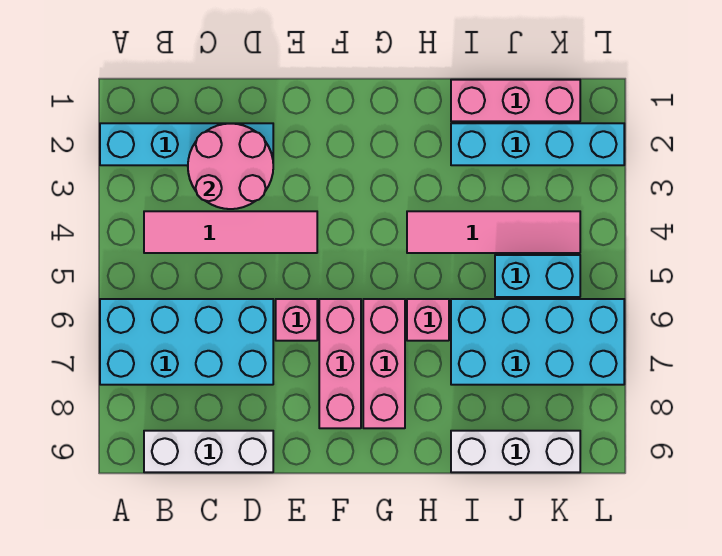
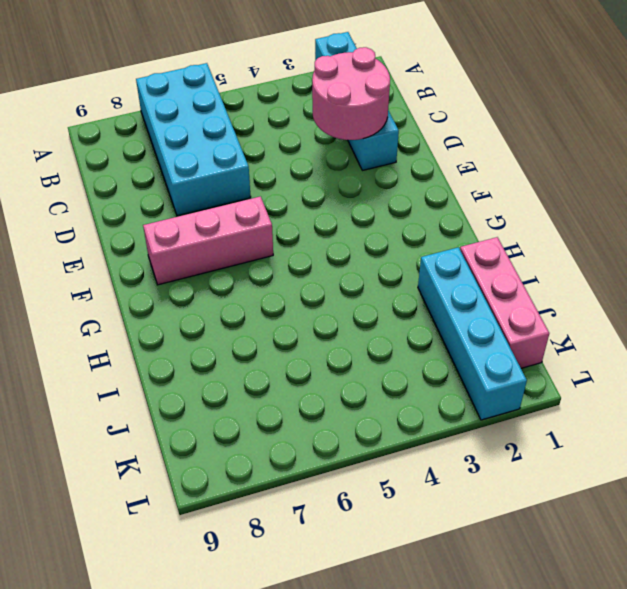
none -> pink 1x4 tile [144,211,317,253]
none -> white 1x3 brick [144,431,273,472]
none -> pink 1x1 brick [276,299,317,341]

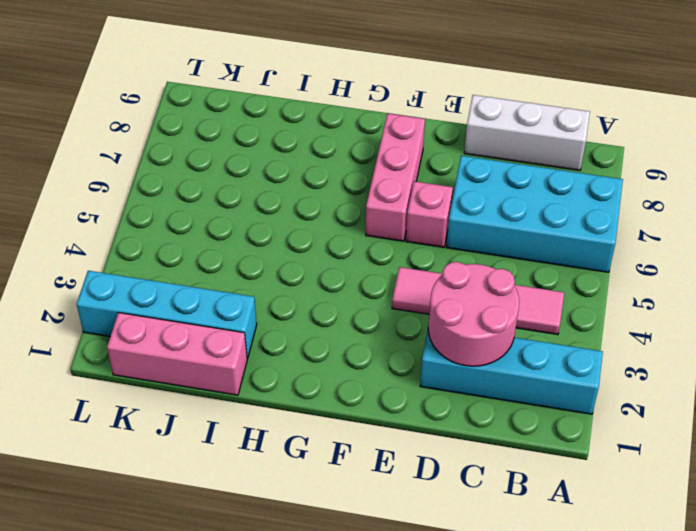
none -> pink 1x3 brick [363,299,405,428]
none -> pink 1x4 tile [407,211,580,253]
none -> pink 1x1 brick [407,299,449,341]

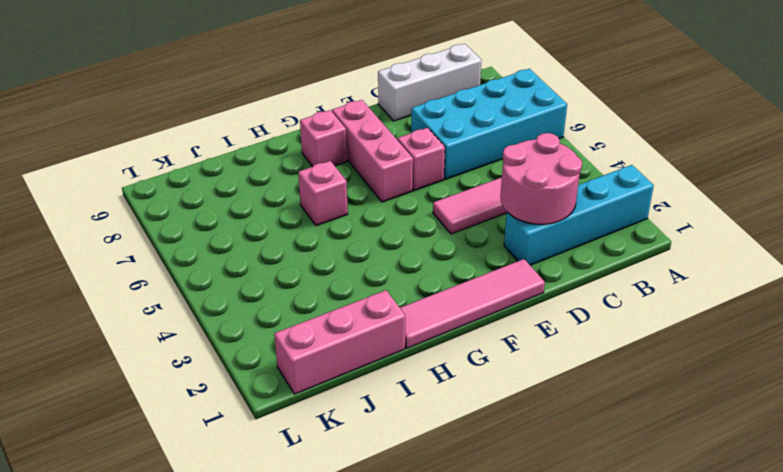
pink 1x4 tile [400,259,545,348] -> pink 1x4 tile moved to [407,211,580,253]
pink 1x1 brick [300,110,347,167] -> pink 1x3 brick [363,299,405,428]
none -> cyan 1x4 brick [451,123,624,165]
none -> cyan 2x4 brick [451,299,624,385]
none -> white 1x3 brick [451,431,580,472]

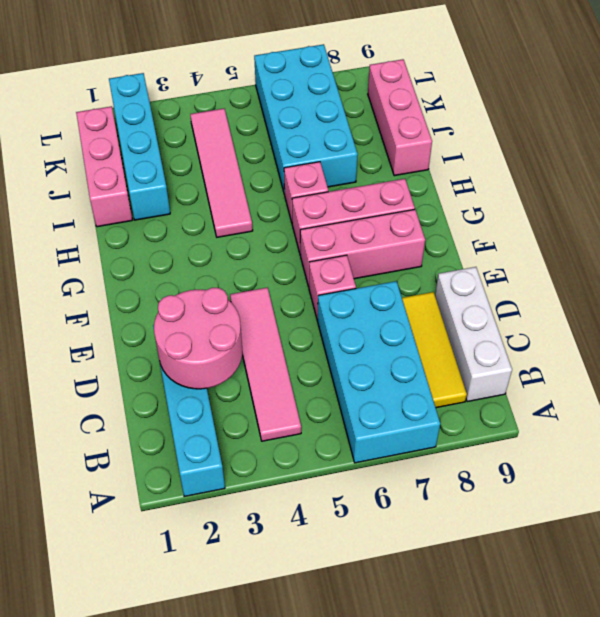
yellow 1x3 tile [402,292,467,408] -> none
pink 1x3 brick [368,59,432,176] -> white 1x3 brick [451,431,580,472]
none -> cyan 1x2 brick [495,255,580,297]

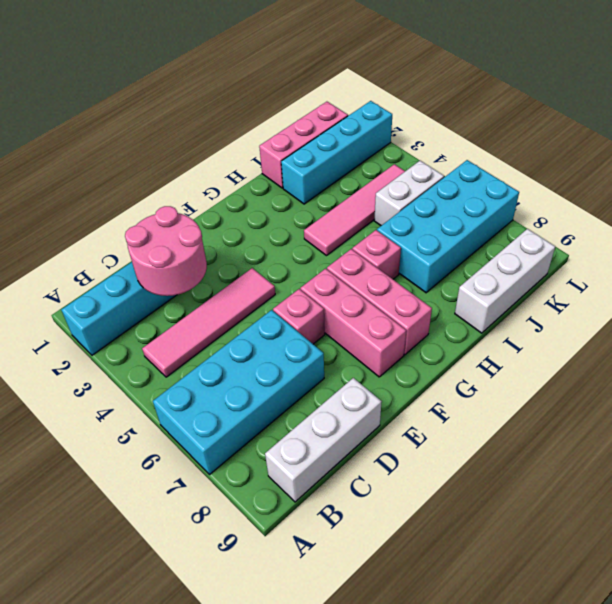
white 1x2 brick [374,161,444,226] -> cyan 1x2 brick [495,255,580,297]

